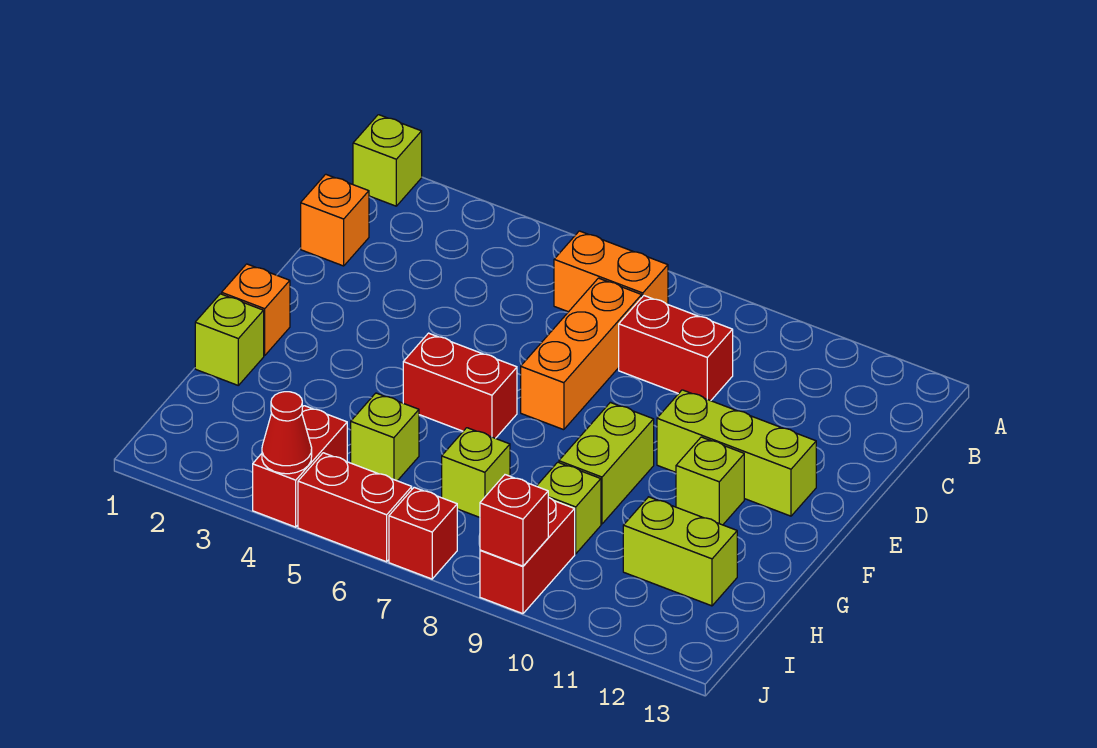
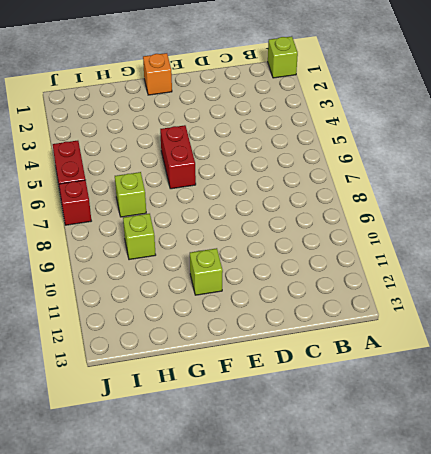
none -> orange 1x2 brick [554,231,668,312]
none -> orange 1x1 brick [301,174,369,266]
none -> orange 1x3 brick [521,278,642,430]

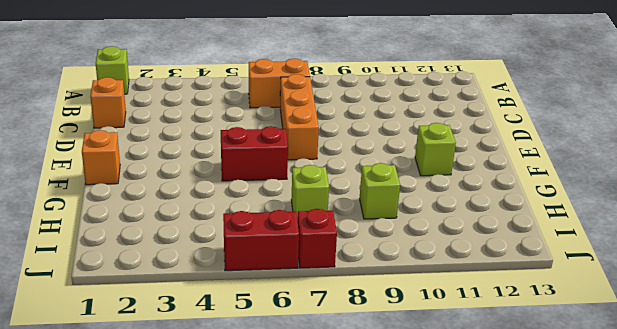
none -> red 1x2 brick [619,296,733,401]
none -> lime 1x3 brick [657,390,816,516]
none -> lime 1x2 brick [559,402,654,524]

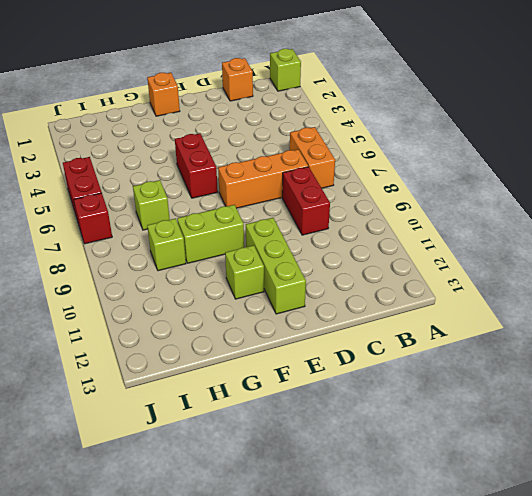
none -> lime 1x1 brick [195,294,264,385]
none -> lime 1x1 brick [351,393,419,481]
none -> lime 1x2 brick [623,497,737,606]

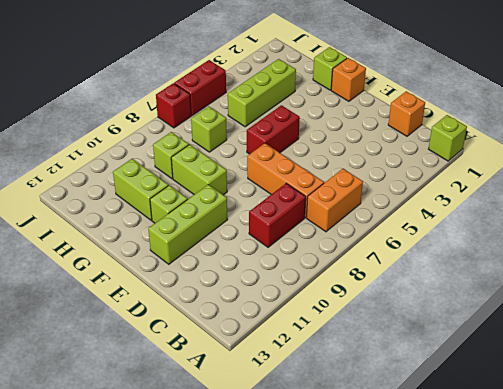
lime 1x2 brick [113,159,168,220] -> lime 1x2 brick turned to [623,497,737,606]
lime 1x3 brick [228,59,296,127] -> lime 1x1 brick [351,393,419,481]
none -> red 1x2 brick [253,406,347,527]
none -> red 1x2 brick [480,497,575,614]
none -> red 1x1 cone [262,392,312,474]

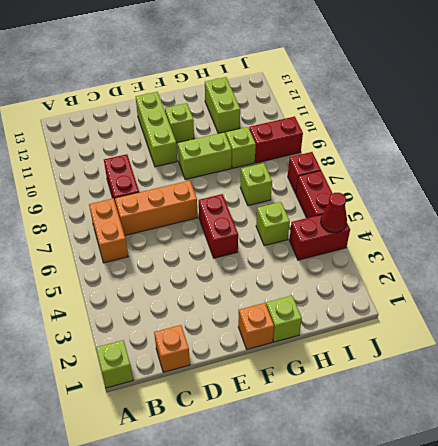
none -> red 1x1 brick [480,475,548,566]

